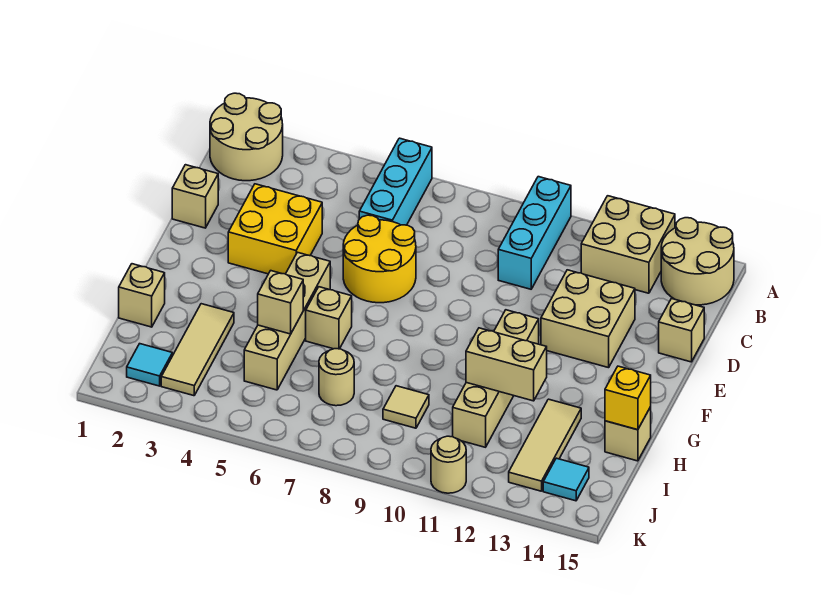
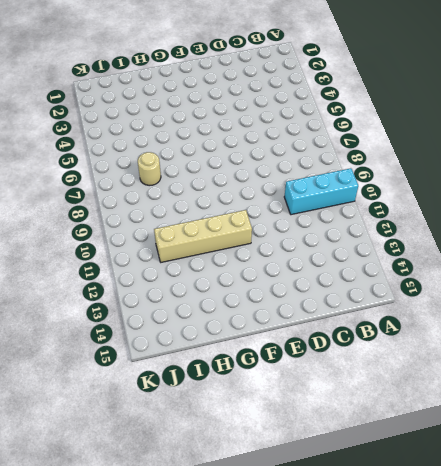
none -> tan 2x2 round brick [210,93,283,181]
none -> cyan 1x3 brick [359,138,432,225]
none -> tan 2x2 brick [581,196,675,293]

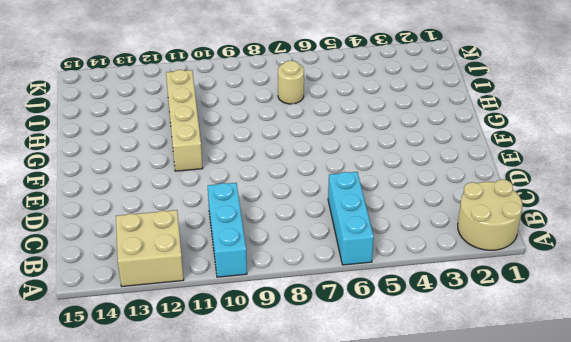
none -> tan 2x2 round brick [661,218,734,305]
none -> tan 1x1 brick [172,165,218,228]
none -> yellow 2x2 brick [228,184,322,274]

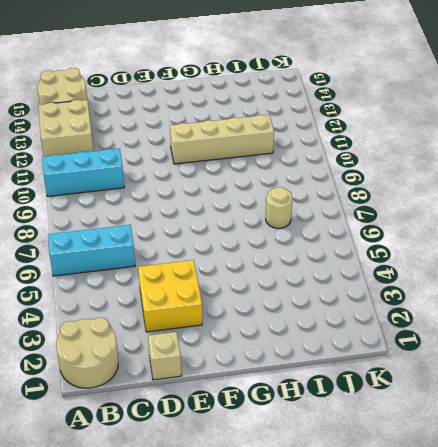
none -> yellow 2x2 round brick [343,215,416,303]
none -> tan 2x2 brick [541,270,635,368]
none -> tan 1x1 brick [659,299,704,362]

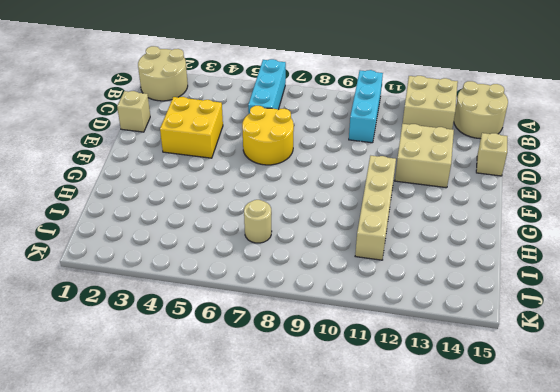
none -> tan 1x4 brick [244,252,330,390]
none -> tan 1x1 brick [306,287,352,349]
none -> tan 1x1 brick [119,264,165,327]

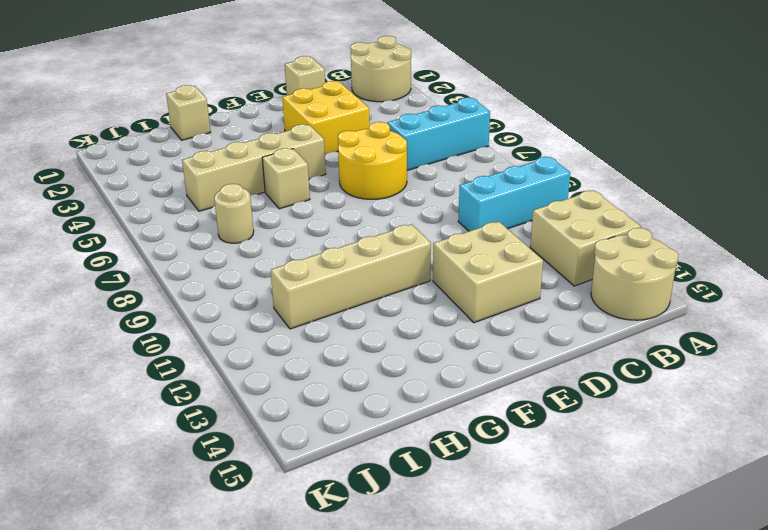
none -> tan 1x1 brick [659,299,704,362]
none -> tan 1x3 tile [161,304,234,396]
none -> tan 1x3 tile [509,399,581,491]

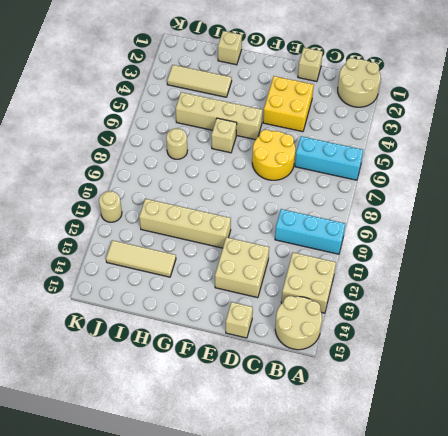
none -> tan 1x1 brick [605,407,651,461]
none -> tan 1x1 tile [383,386,429,428]
none -> cyan 1x1 tile [127,344,172,386]

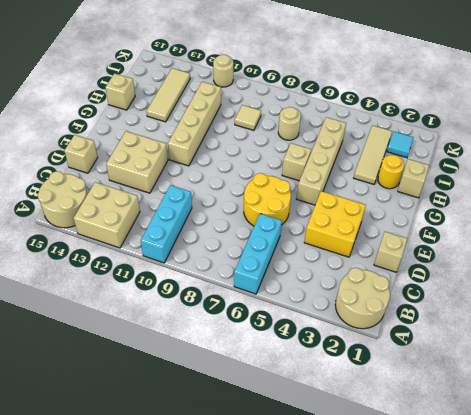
yellow 1x1 round brick [378,155,404,189] -> none
none -> cyan 1x1 tile [543,458,589,501]
none -> tan 1x1 brick [258,271,303,334]
none -> tan 1x2 brick [466,328,547,401]

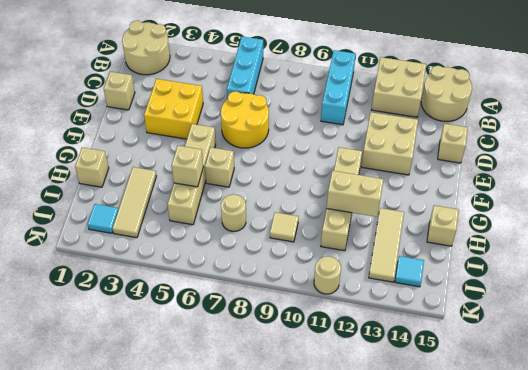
none -> yellow 1x1 brick [605,366,651,430]

